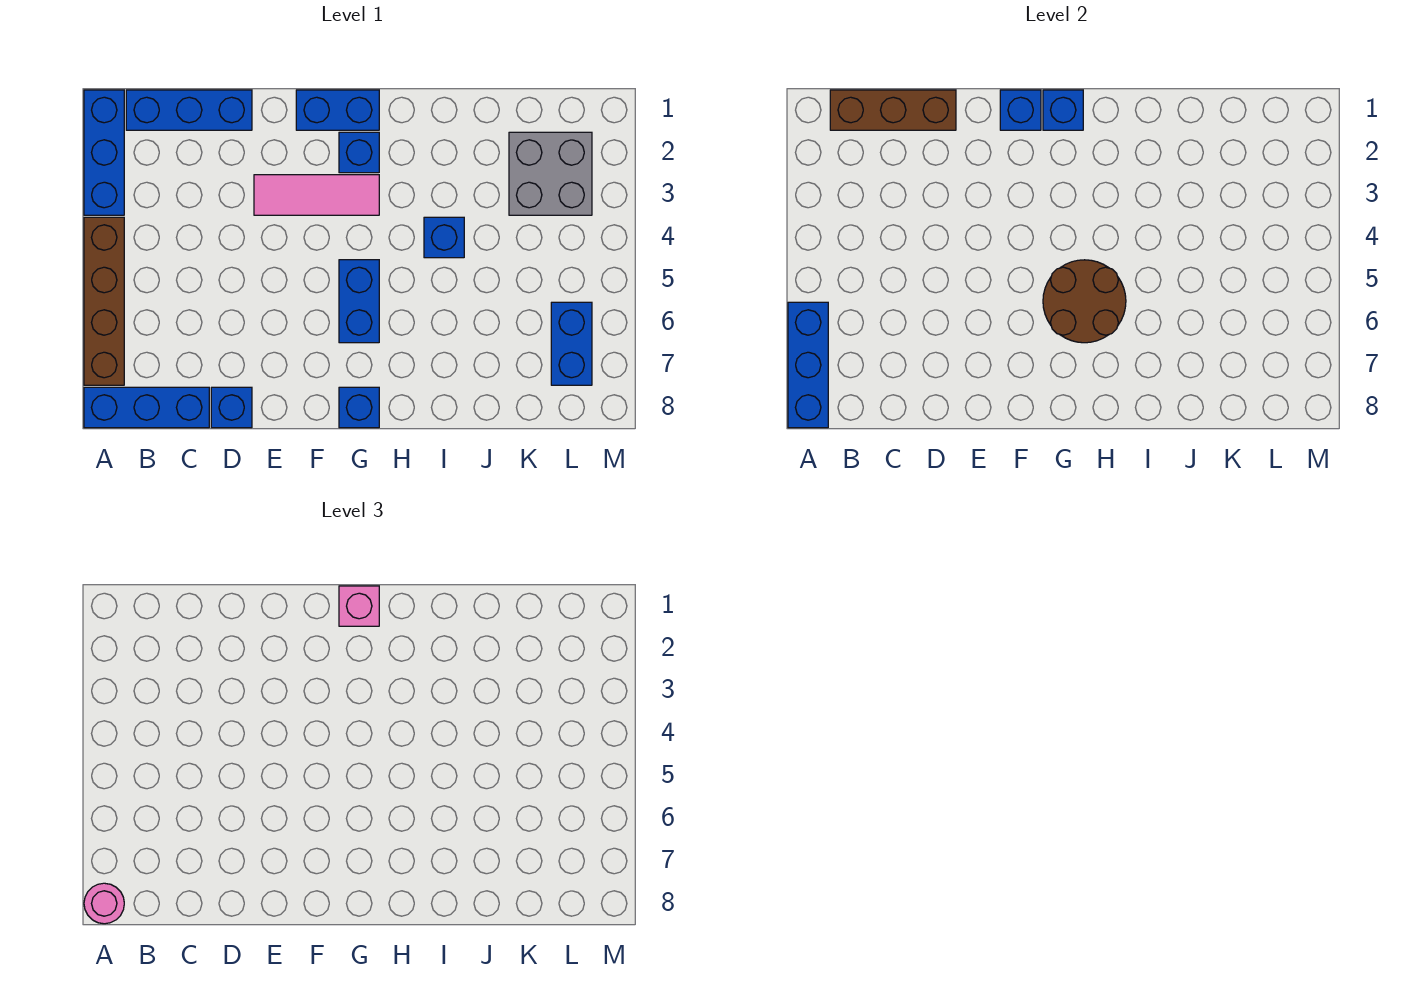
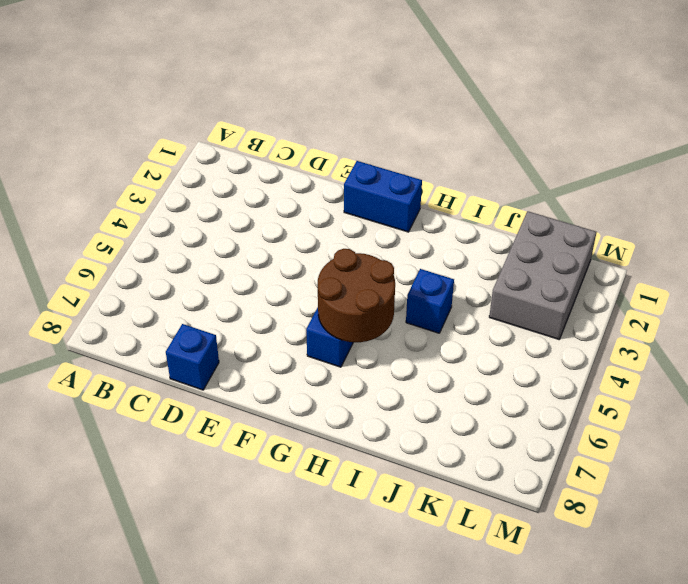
grey 2x3 brick [489,211,596,339] -> grey 2x2 brick [509,132,592,215]
none -> blue 1x3 brick [84,90,124,215]
none -> brown 1x4 brick [84,217,124,385]
none -> blue 1x3 brick [84,387,209,428]

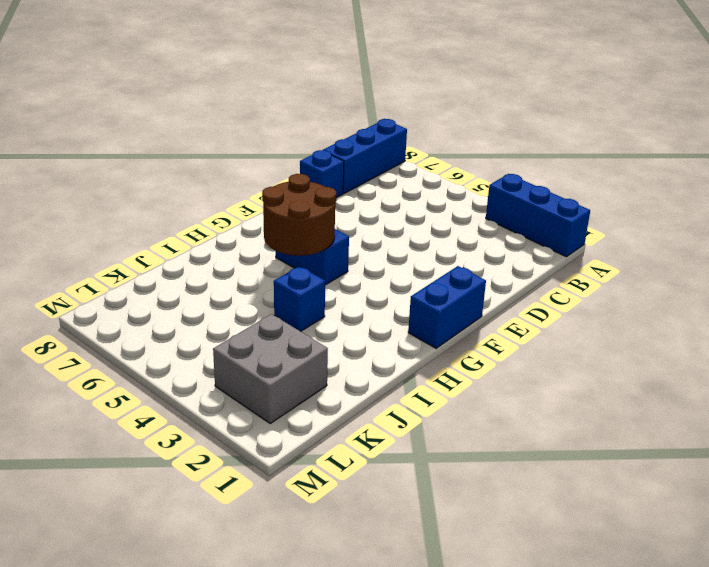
none -> brown 1x4 brick [84,217,124,385]
none -> blue 1x3 brick [126,90,252,130]
none -> pink 1x3 tile [254,175,379,215]

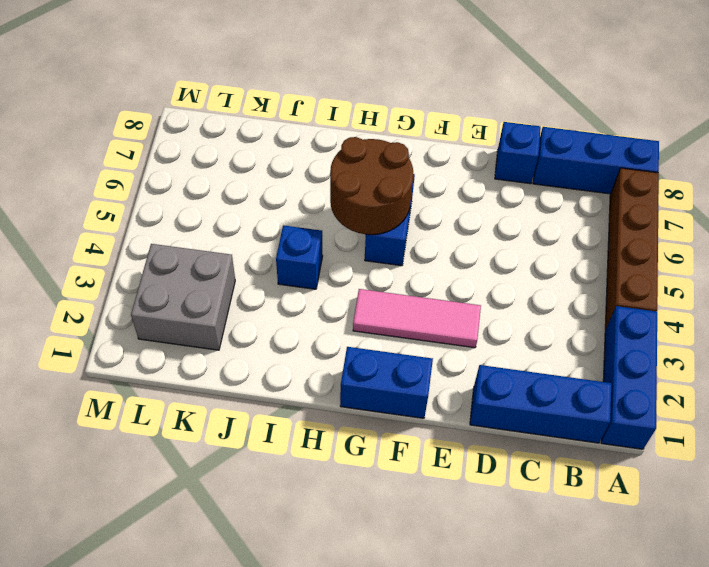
none -> blue 1x1 brick [339,132,379,173]
none -> blue 1x1 brick [339,387,379,428]
none -> blue 1x2 brick [551,302,592,385]

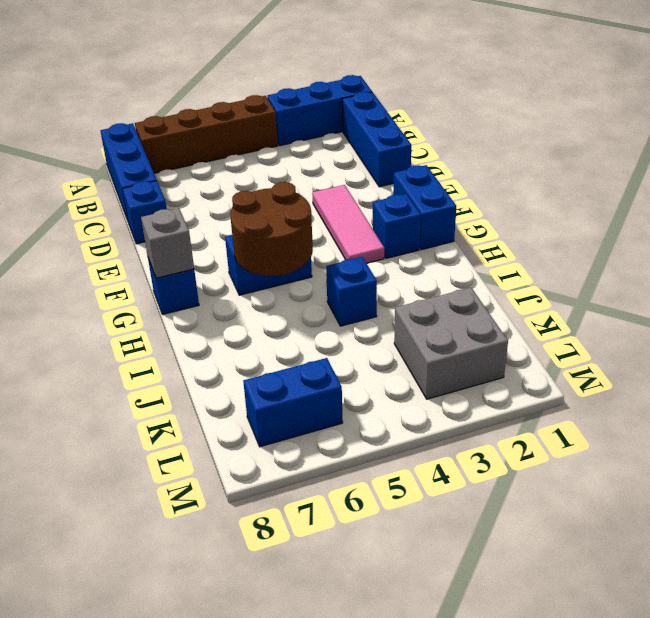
grey 1x1 brick [141,208,194,278] -> none
none -> blue 1x3 brick [788,302,828,428]
none -> brown 1x3 brick [830,90,956,130]
none -> blue 1x1 brick [1000,90,1041,130]

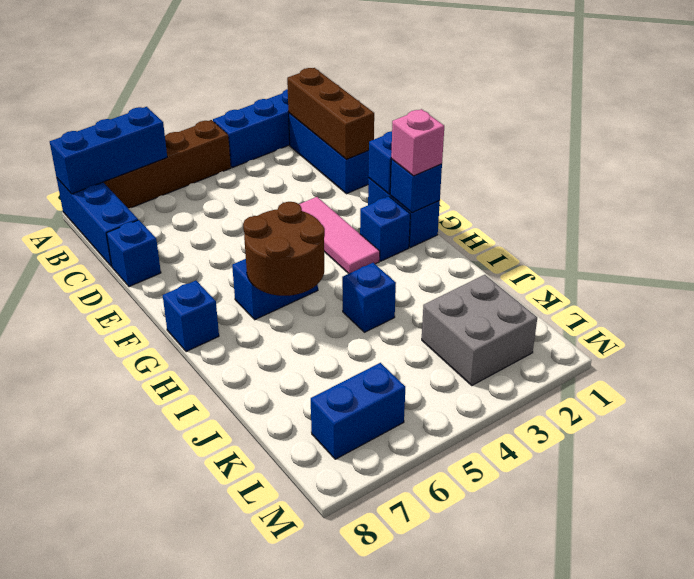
none -> pink 1x1 round brick [84,883,124,924]

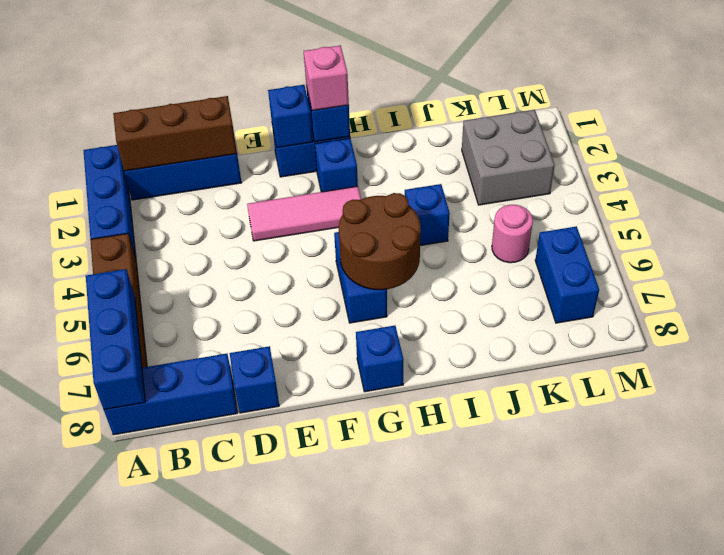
pink 1x1 round brick [492,205,533,263] -> pink 1x1 round brick moved to [84,883,124,924]

